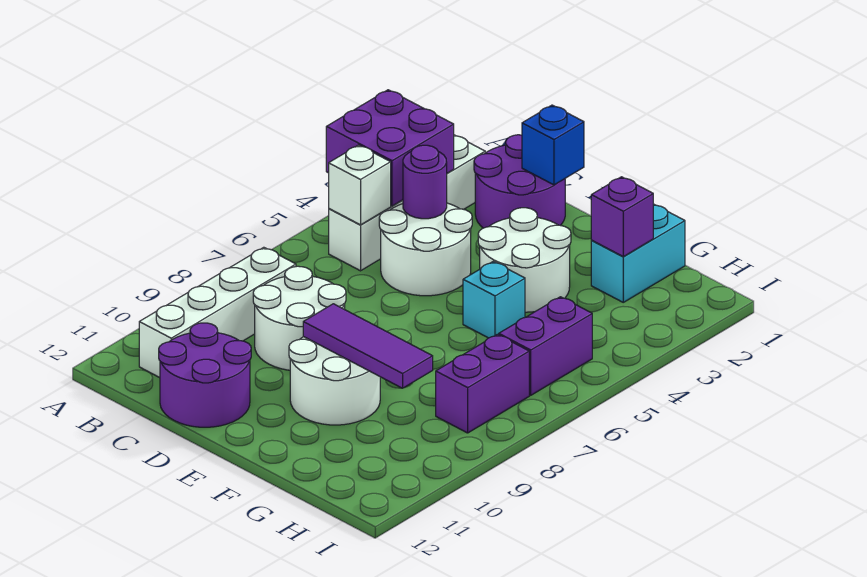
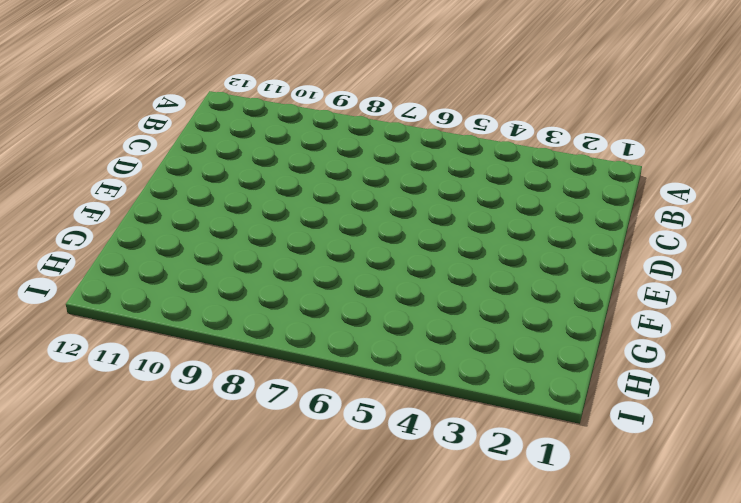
none -> white 1x4 brick [329,135,485,271]
none -> white 1x4 brick [139,247,296,378]
none -> purple 2x2 round brick [474,135,565,228]

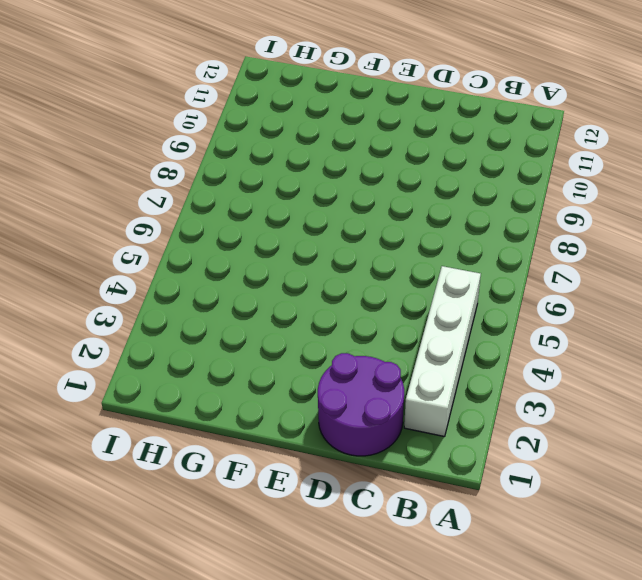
none -> white 1x4 brick [139,247,296,378]
none -> white 2x2 round brick [379,203,472,296]
none -> white 2x2 round brick [253,266,346,370]

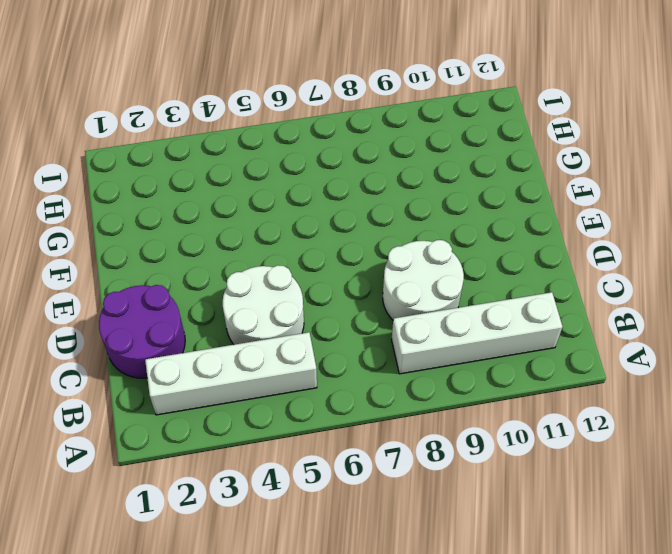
none -> purple 2x2 round brick [159,323,251,427]
none -> white 2x2 round brick [478,208,571,312]
none -> white 2x2 round brick [289,337,380,425]

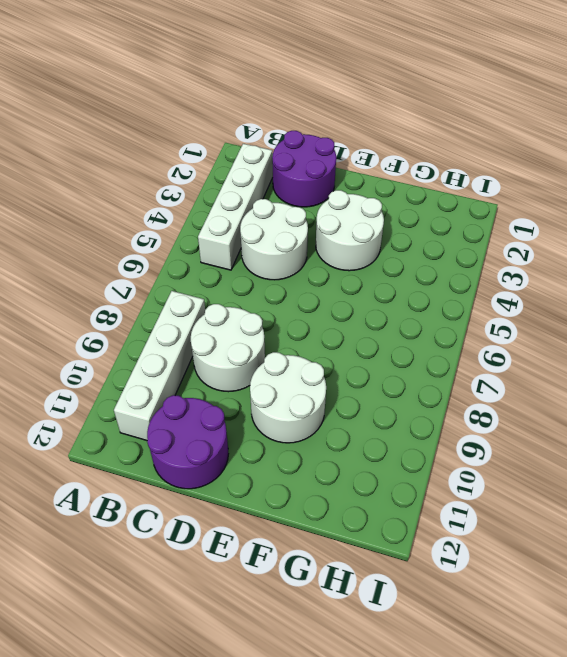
none -> cyan 1x1 brick [463,262,525,338]
none -> cyan 1x2 brick [591,204,685,302]
none -> purple 1x2 brick [499,297,592,395]

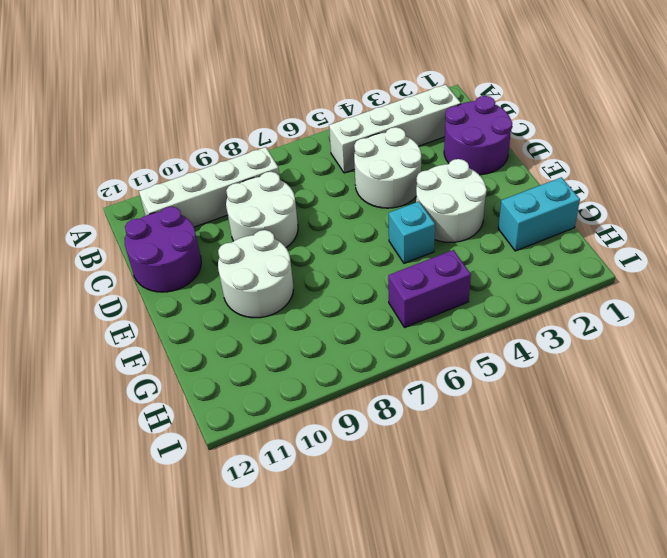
none -> purple 1x2 brick [436,334,529,433]
none -> purple 2x2 brick [326,90,454,206]
none -> white 1x1 brick [329,145,391,225]

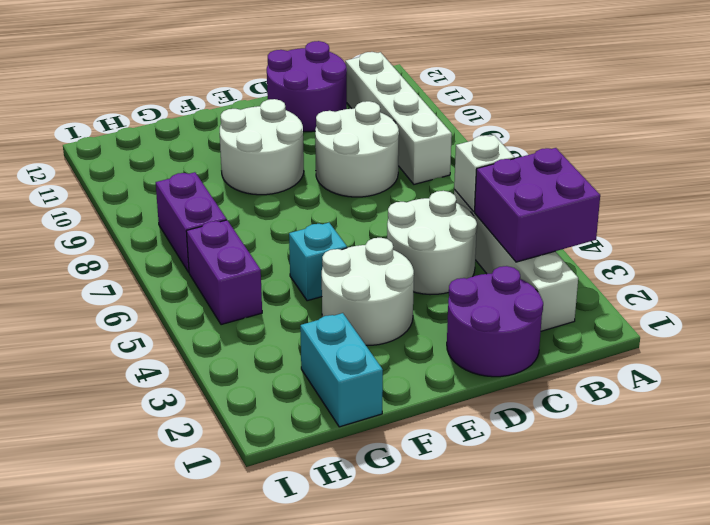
none -> purple 1x1 round brick [403,145,447,219]
none -> blue 1x1 brick [522,105,584,185]
none -> purple 1x3 tile [303,304,433,388]

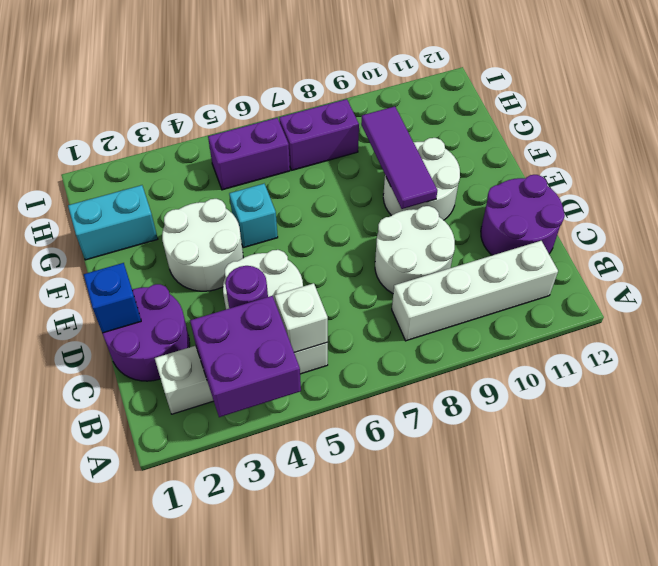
none -> purple 1x1 brick [591,177,653,257]

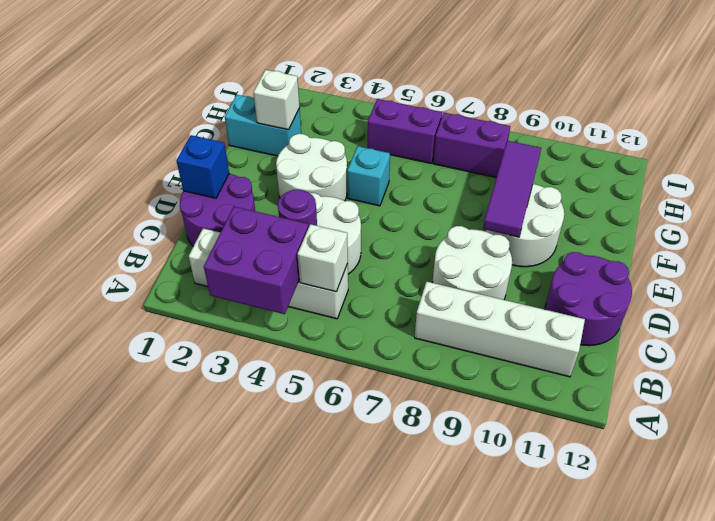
white 1x1 brick [254,70,300,130] -> purple 1x1 brick [591,177,653,257]

